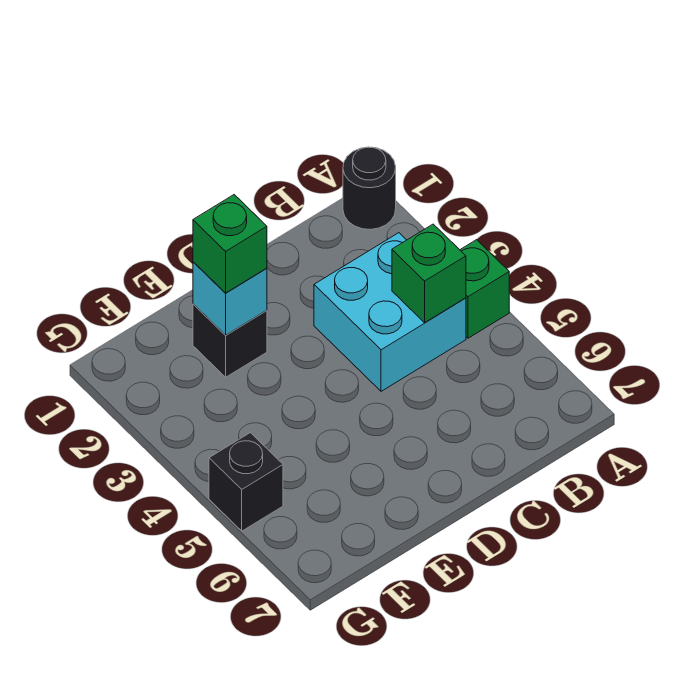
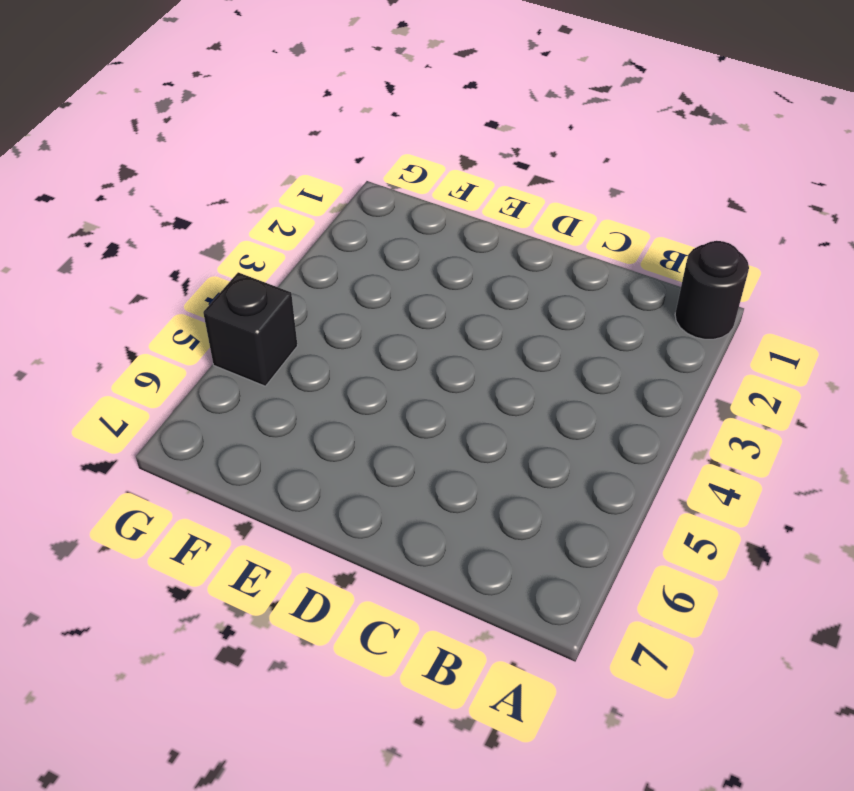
none -> green 1x1 brick [460,240,509,338]
none -> cyan 2x2 brick [314,233,466,391]

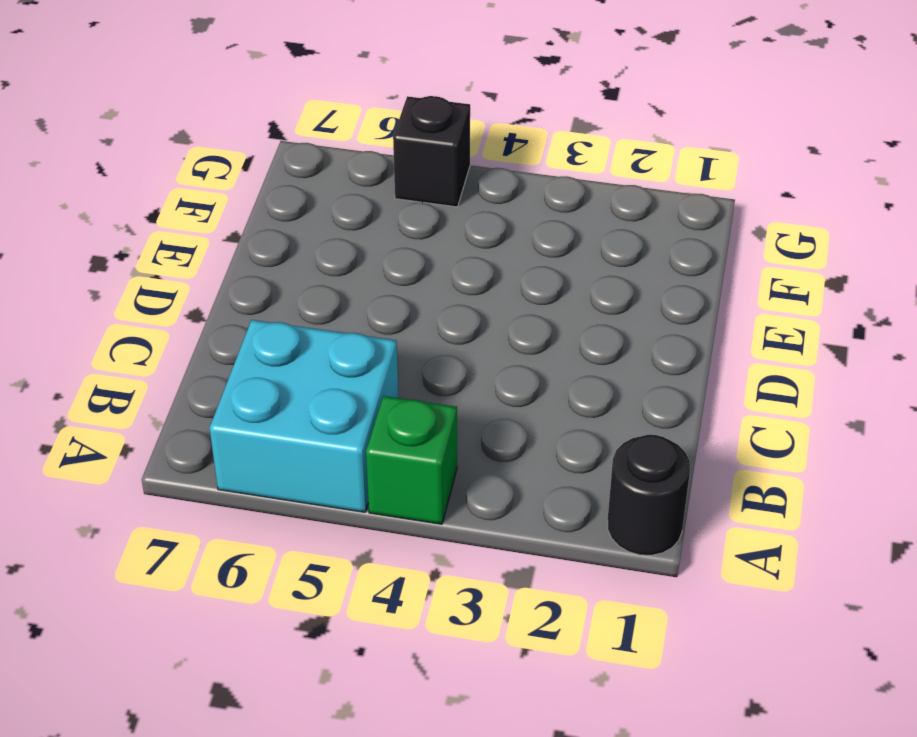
cyan 2x2 brick [210,320,398,512] -> cyan 2x2 brick moved to [314,233,466,391]
none -> black 1x1 brick [193,304,267,377]
none -> green 1x1 brick [392,224,466,323]

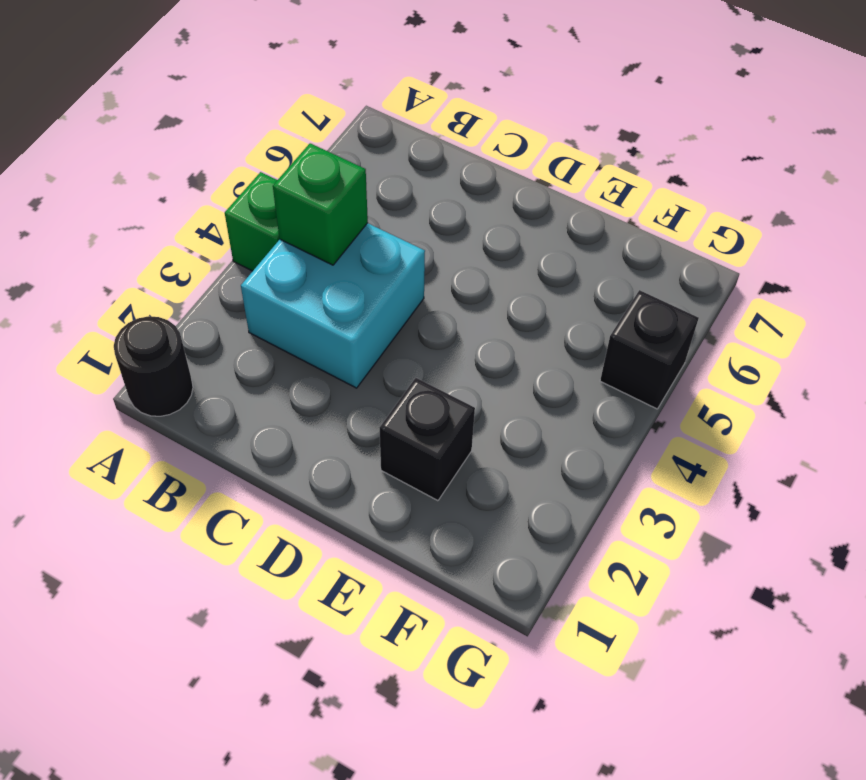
none -> cyan 1x1 brick [193,262,267,335]
none -> green 1x1 brick [193,195,267,293]

